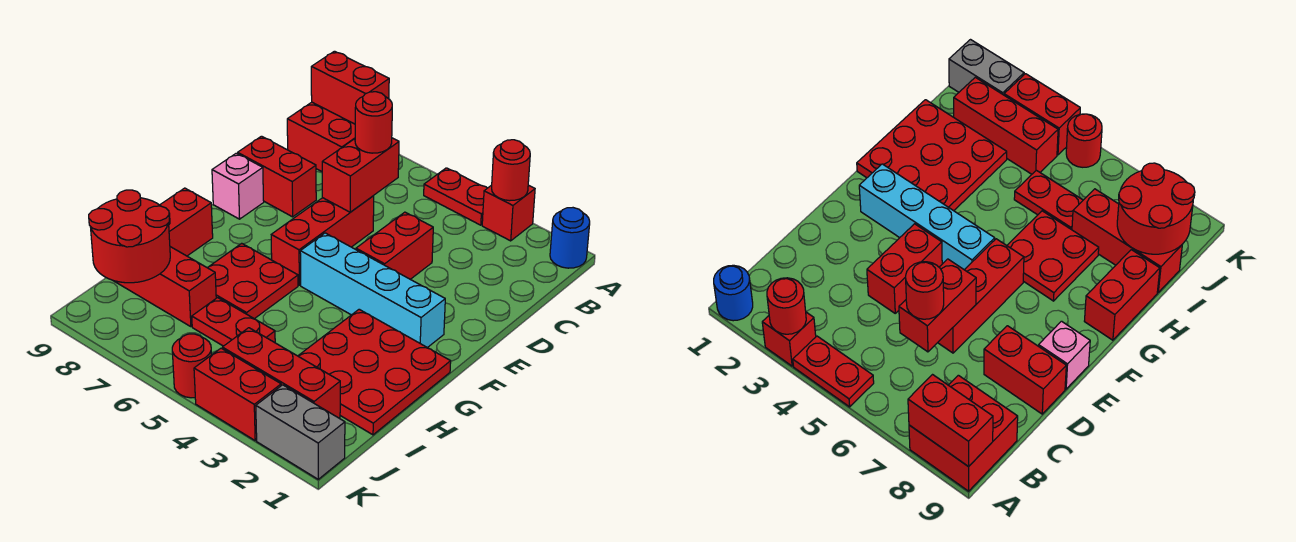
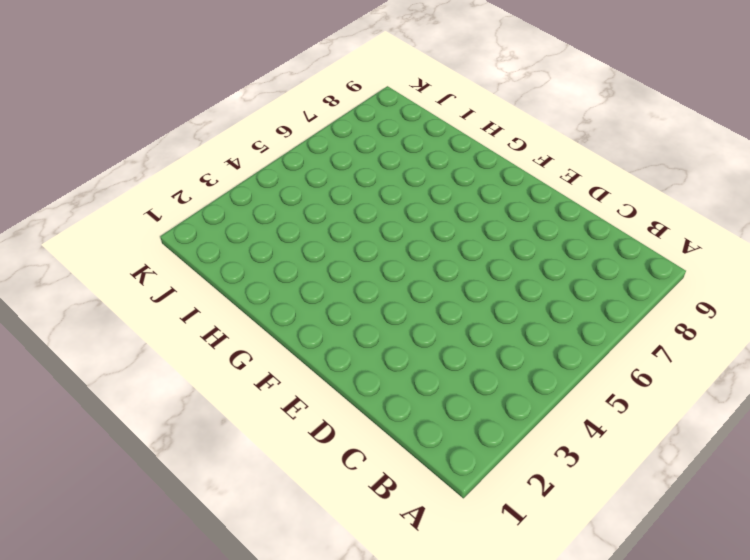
none -> blue 1x1 round brick [550,208,590,268]
none -> red 1x1 brick [482,185,535,241]
none -> red 1x2 plate [424,168,487,225]

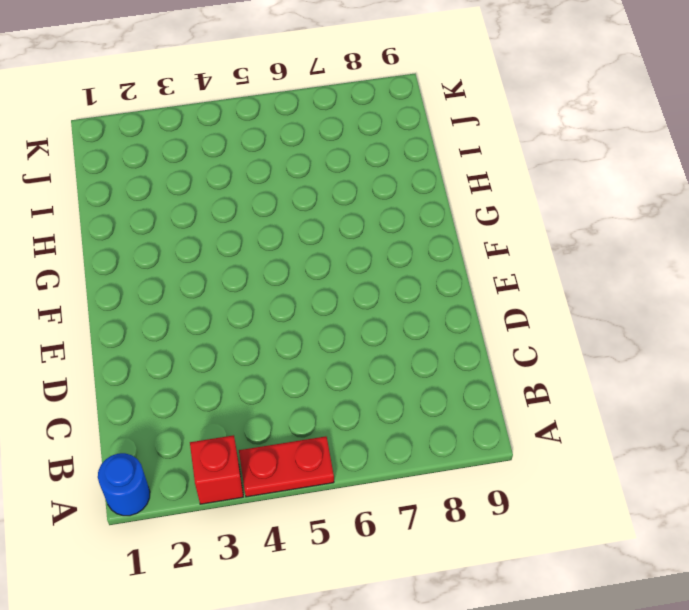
none -> red 2x2 brick [287,102,355,171]
none -> red 1x2 brick [356,212,433,279]
none -> red 1x3 brick [271,196,374,285]

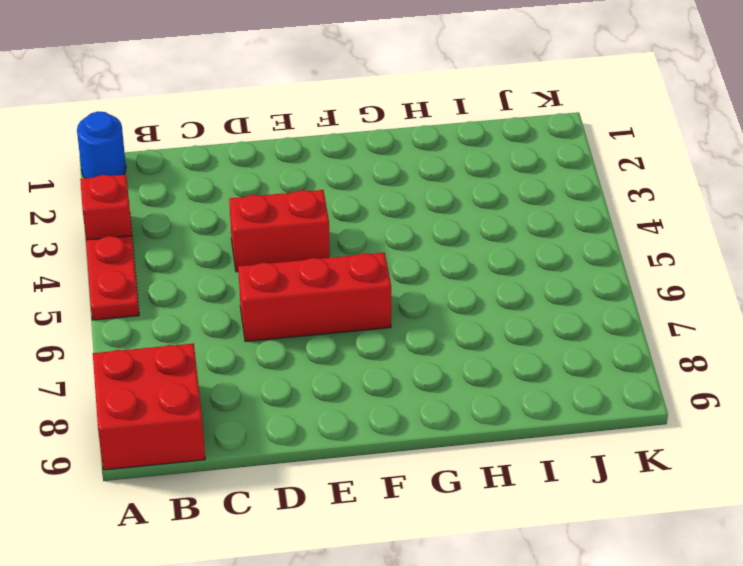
none -> red 1x2 brick [238,136,316,217]
none -> pink 1x1 brick [212,153,264,219]
none -> cyan 1x4 brick [300,233,445,348]

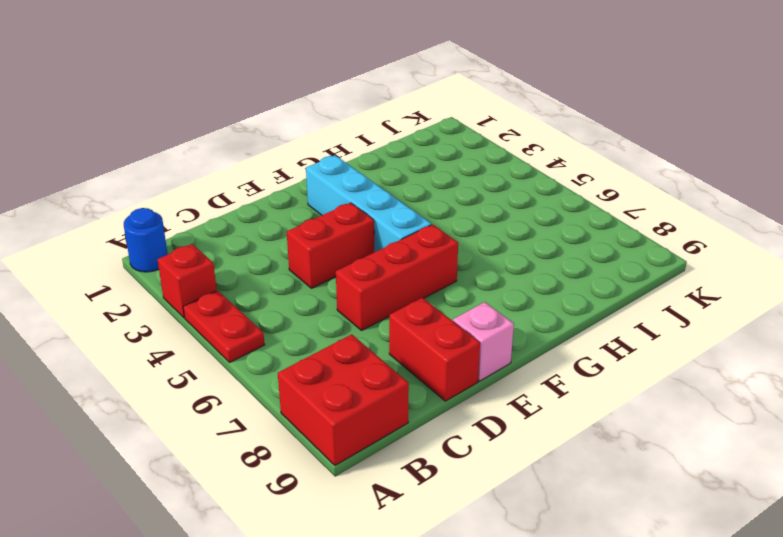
none -> red 3x3 plate [298,309,451,435]
none -> red 2x2 plate [208,243,298,319]
none -> red 1x2 brick [160,188,213,256]

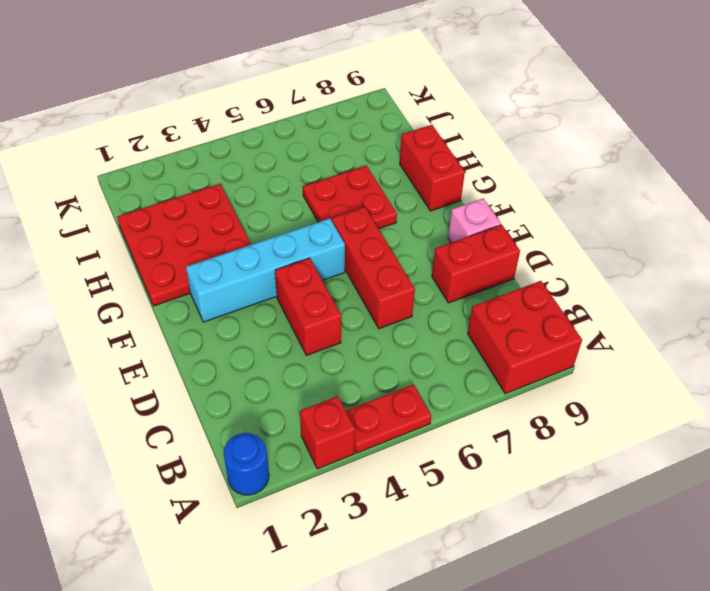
none -> red 1x2 plate [192,298,275,346]
none -> red 1x3 brick [114,247,216,327]
none -> red 1x3 brick [222,328,340,418]

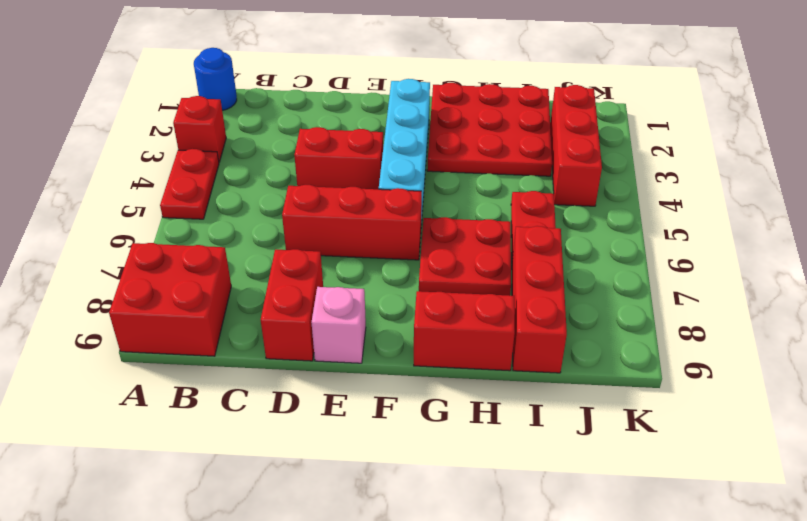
none -> grey 1x2 brick [256,385,345,479]
none -> red 1x2 brick [194,348,281,440]
none -> red 1x1 round brick [172,334,211,398]

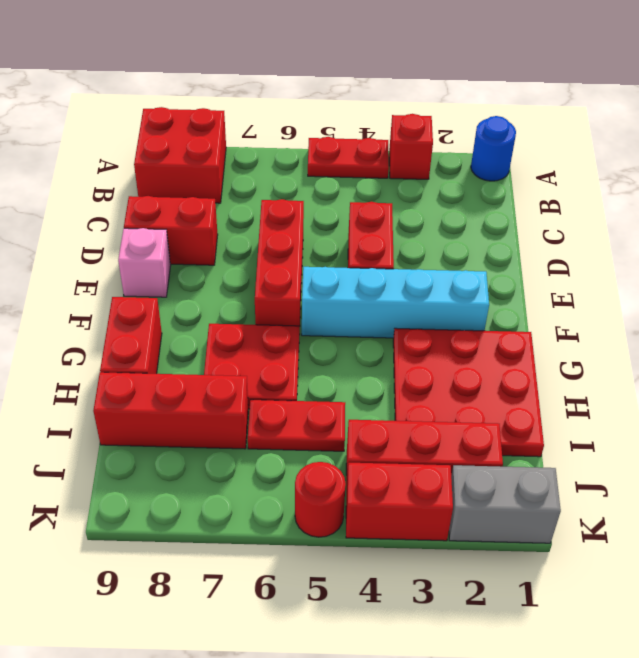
none -> red 1x1 round brick [492,140,530,201]
none -> red 1x2 brick [311,51,389,124]
none -> red 1x2 brick [322,138,399,212]

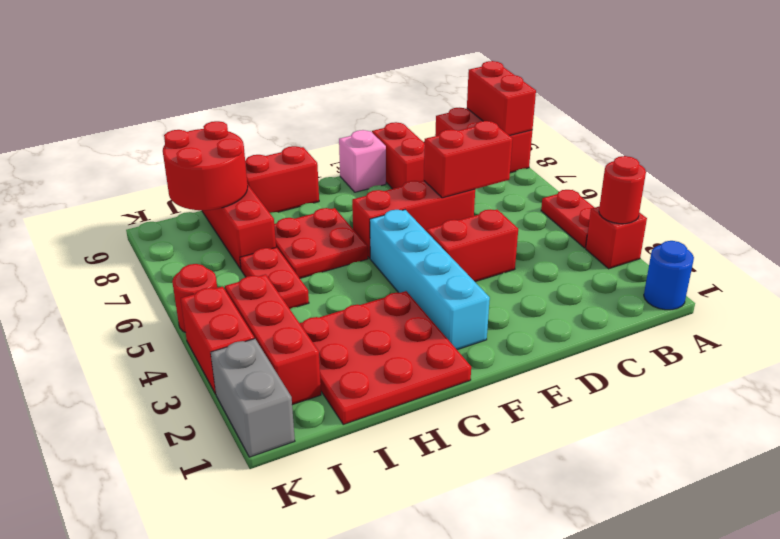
none -> red 1x1 round brick [355,92,392,153]

